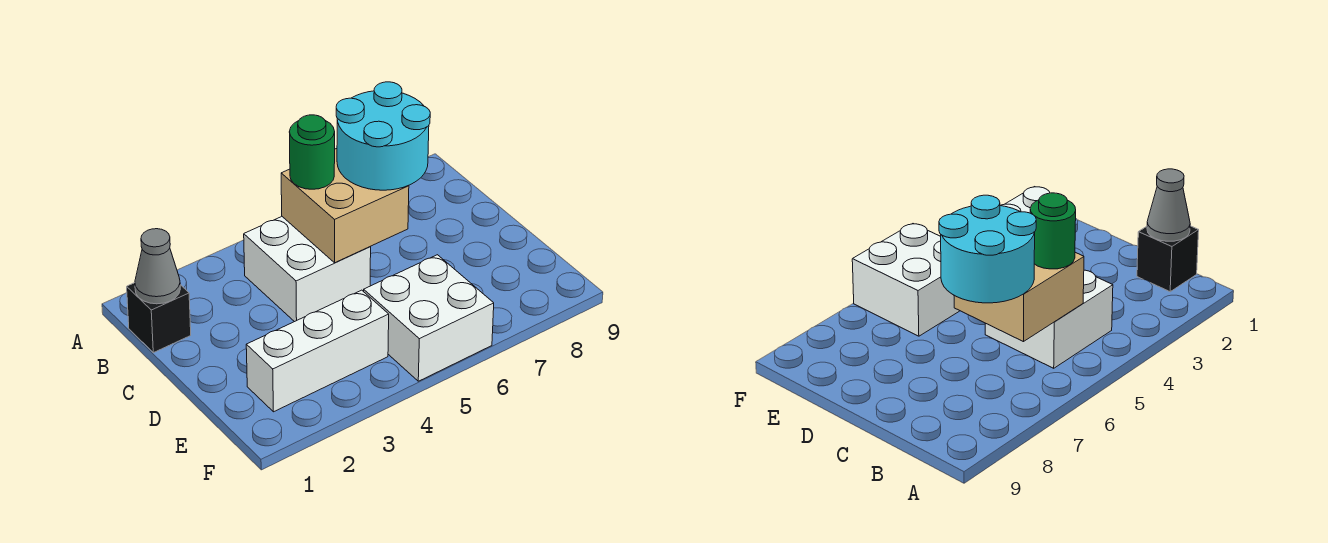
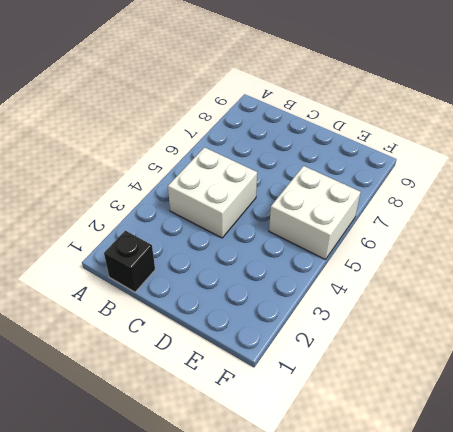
none -> white 1x3 brick [246,290,389,412]
none -> grey 1x1 cone [135,229,180,304]

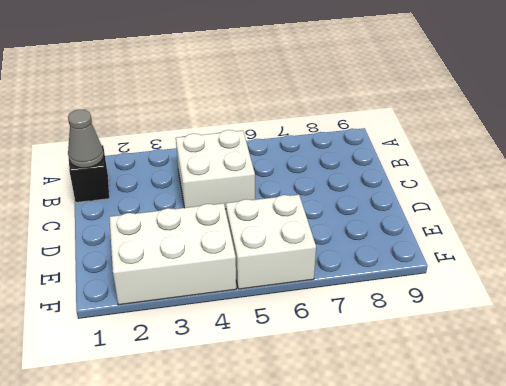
white 2x3 brick [109,203,236,305] -> white 1x3 brick [246,290,389,412]
none -> tan 2x2 brick [281,148,409,263]
none -> green 1x1 round brick [290,115,335,189]

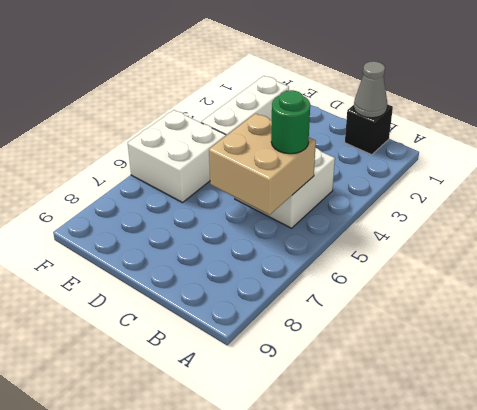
none -> cyan 2x2 round brick [336,82,430,190]

